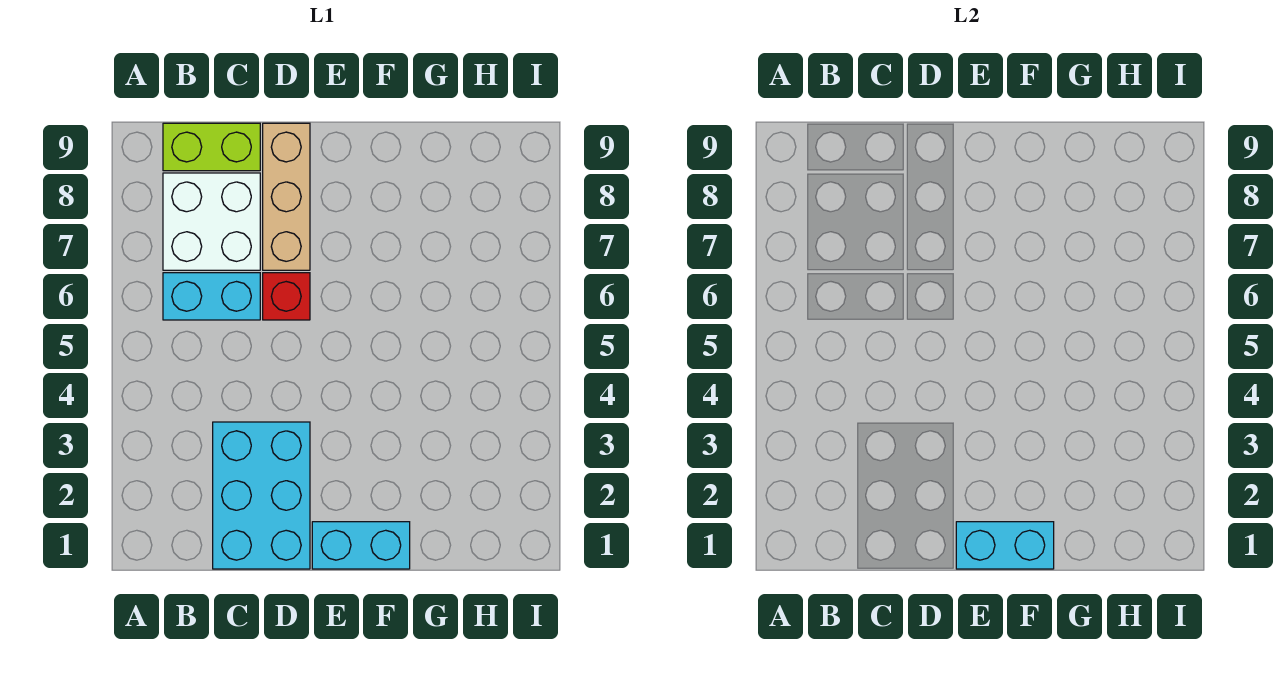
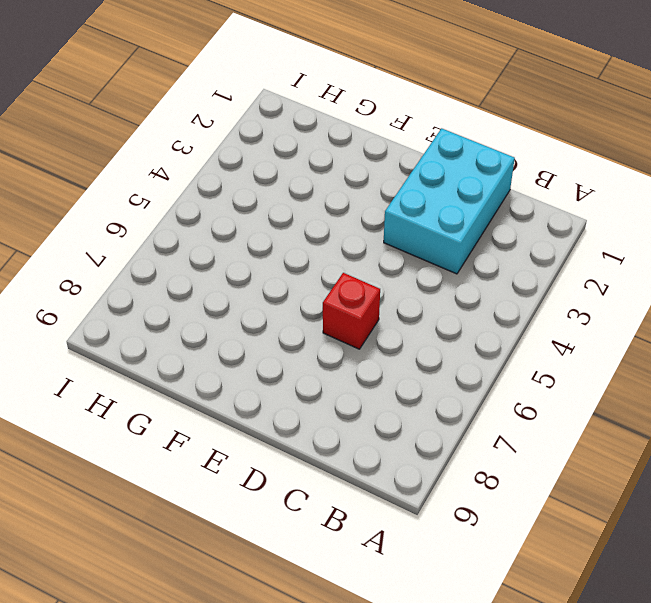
none -> cyan 1x2 brick [163,273,260,320]
none -> white 2x2 brick [163,173,260,270]

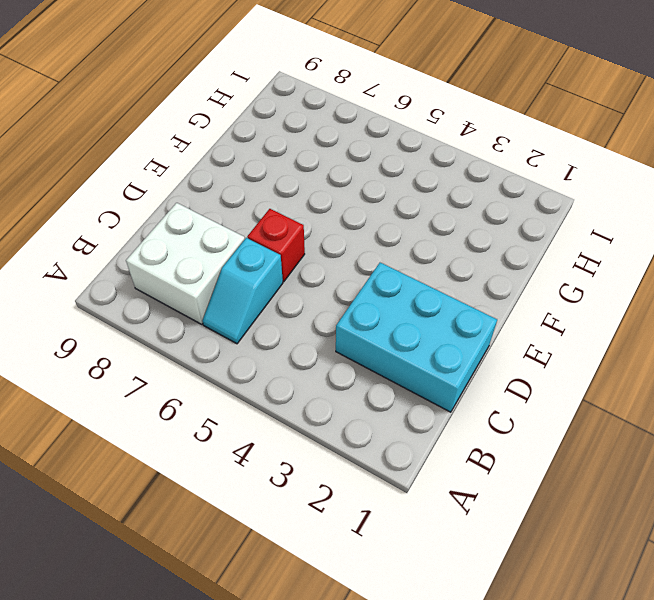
cyan 1x2 slope [203,238,283,344] -> cyan 1x2 brick [163,273,260,320]
none -> lime 1x2 brick [163,123,260,171]
none -> tan 1x3 brick [263,123,310,270]

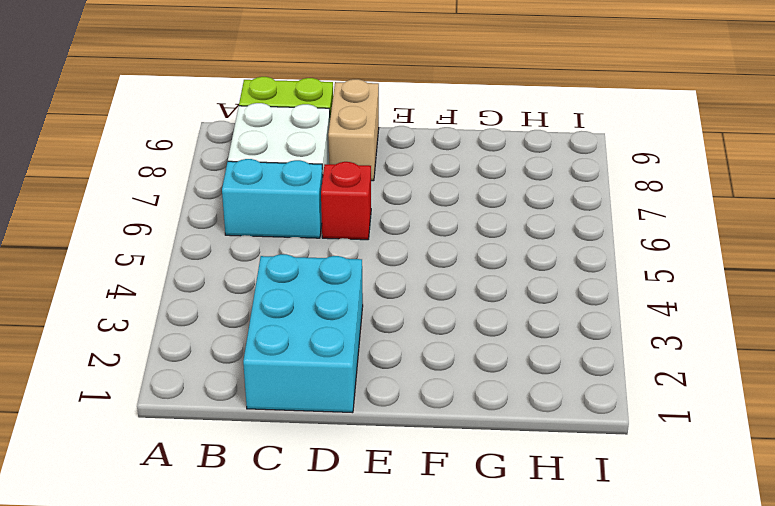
tan 1x2 brick [328,79,379,181] -> tan 1x3 brick [263,123,310,270]
none -> cyan 1x2 brick [312,522,410,569]
none -> cyan 1x2 brick [956,522,1054,569]

